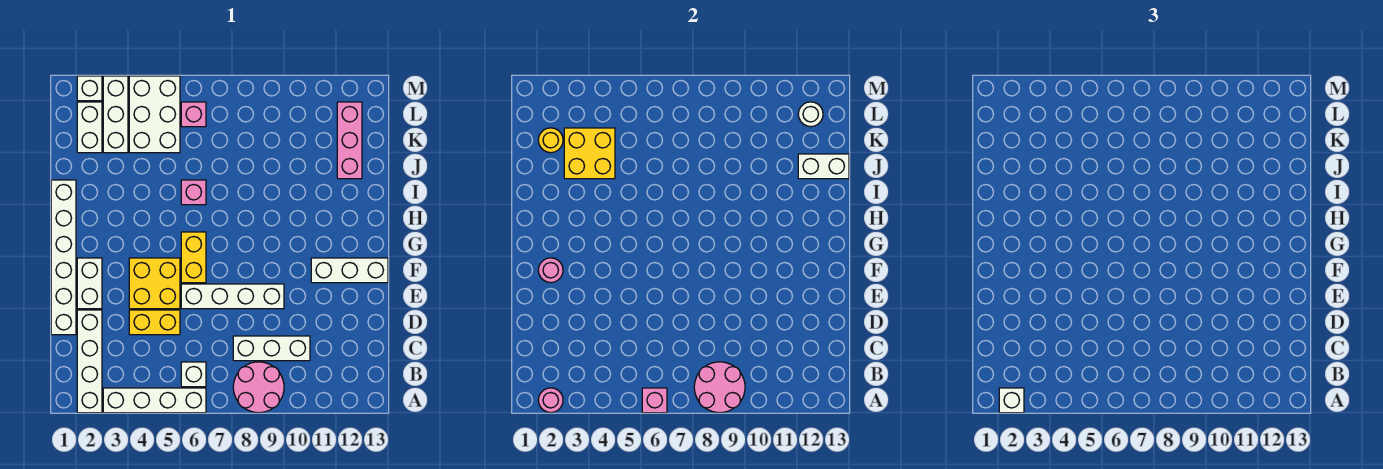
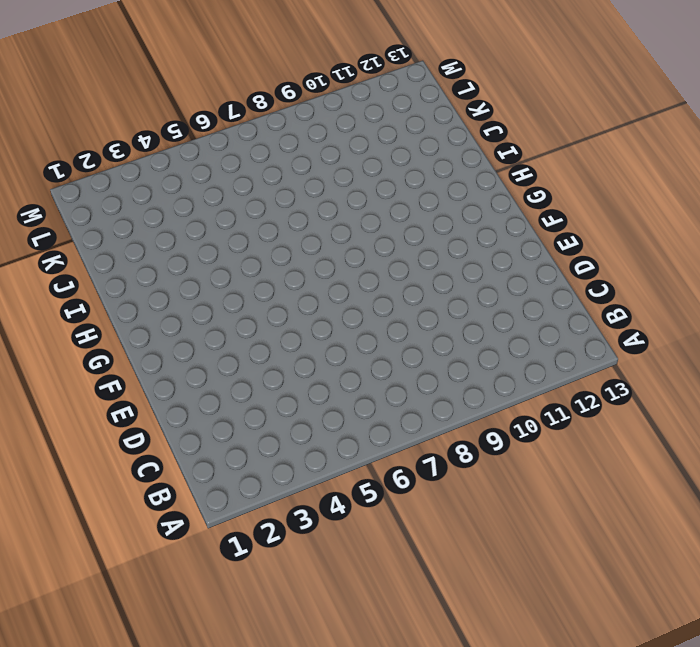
none -> white 1x4 brick [77,310,102,413]
none -> white 1x4 brick [103,388,206,413]
none -> pink 2x2 round brick [233,362,284,413]

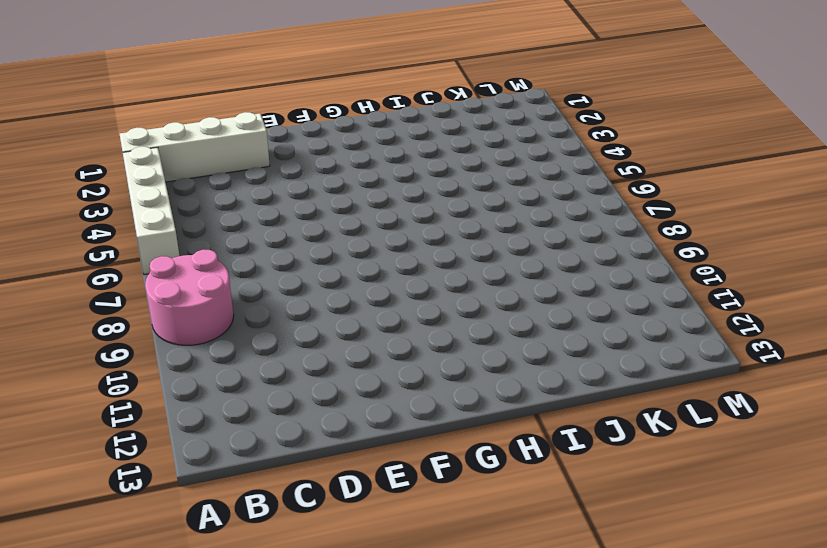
none -> white 1x1 brick [181,362,206,387]
none -> white 1x3 brick [233,336,310,361]
none -> white 1x6 brick [51,180,76,335]

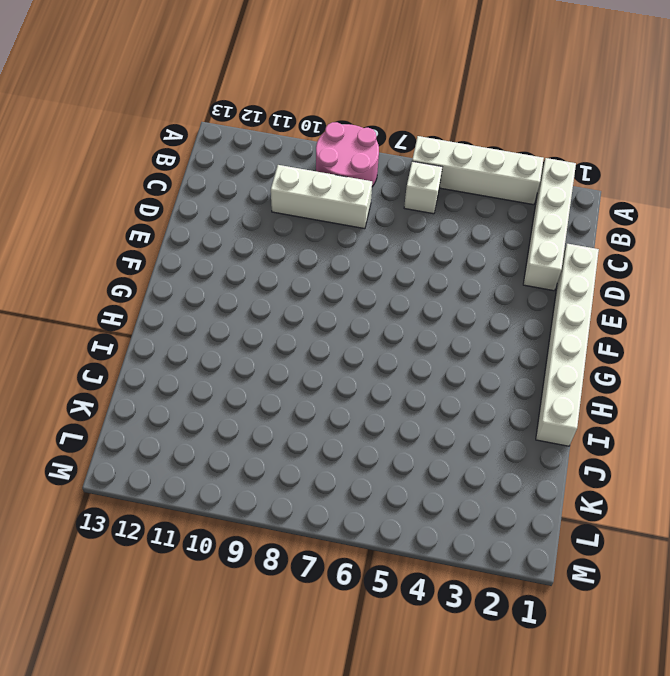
none -> yellow 1x2 brick [129,310,180,335]
none -> white 1x2 brick [77,258,102,309]
none -> yellow 2x2 brick [129,258,180,309]

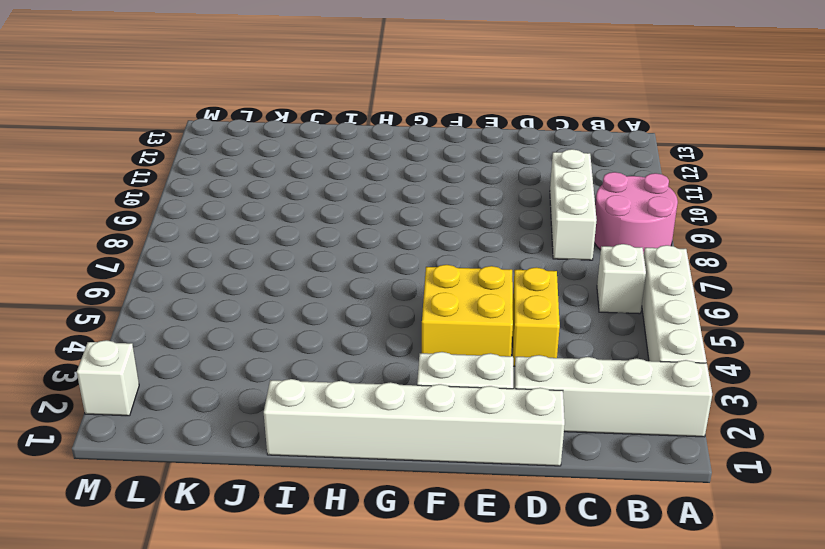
none -> white 1x4 brick [181,284,284,309]
none -> yellow 1x2 brick [181,232,206,283]
none -> white 1x3 brick [311,258,388,283]

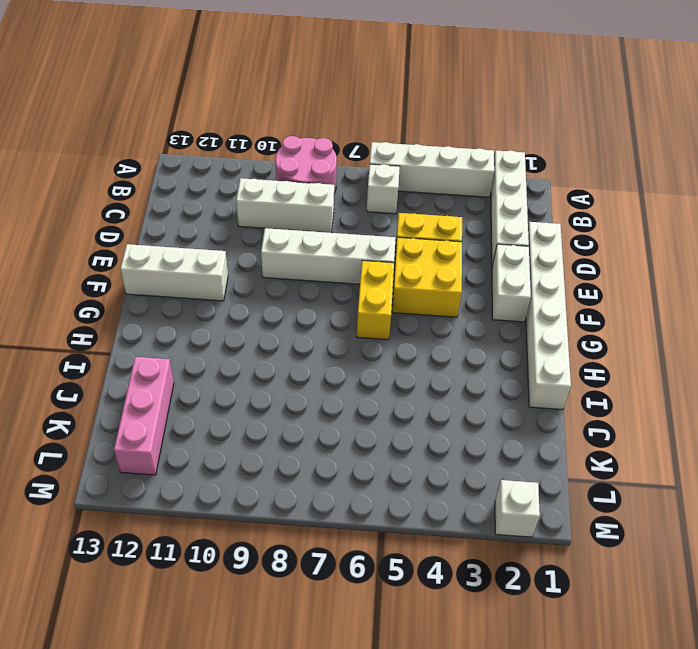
none -> pink 1x1 brick [181,180,206,205]
none -> white 1x2 brick [77,102,102,153]
none -> white 1x3 brick [103,76,128,153]

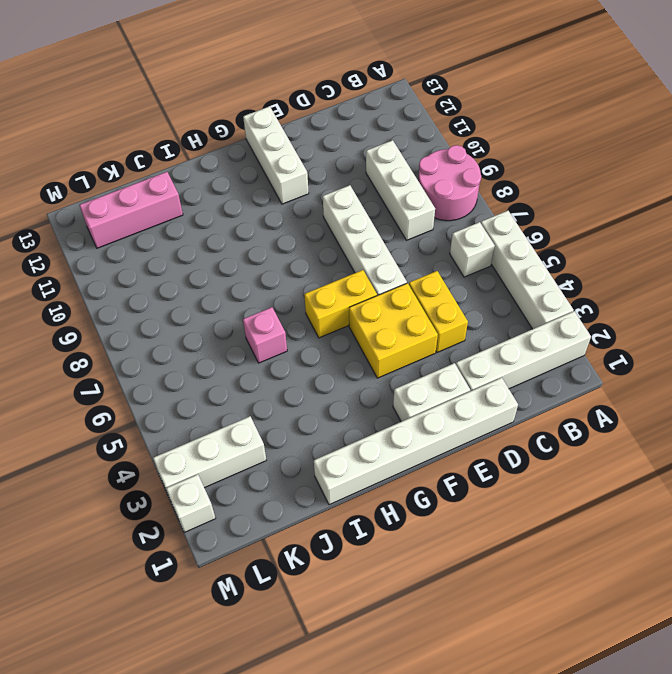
none -> white 1x2 brick [77,102,102,153]
none -> white 2x3 brick [129,76,180,153]
none -> pink 1x1 brick [181,102,206,127]

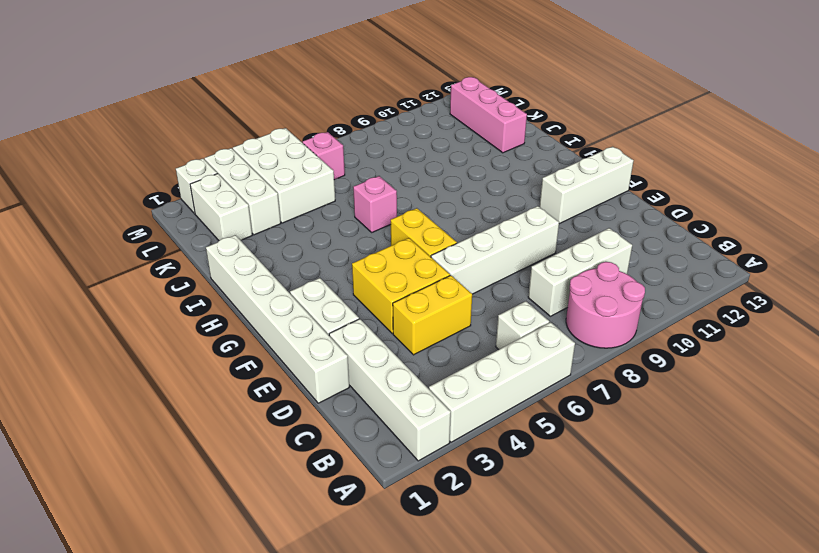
none -> pink 1x1 round brick [538,388,563,413]
none -> pink 1x1 brick [642,388,667,413]
none -> pink 2x2 round brick [694,362,745,413]

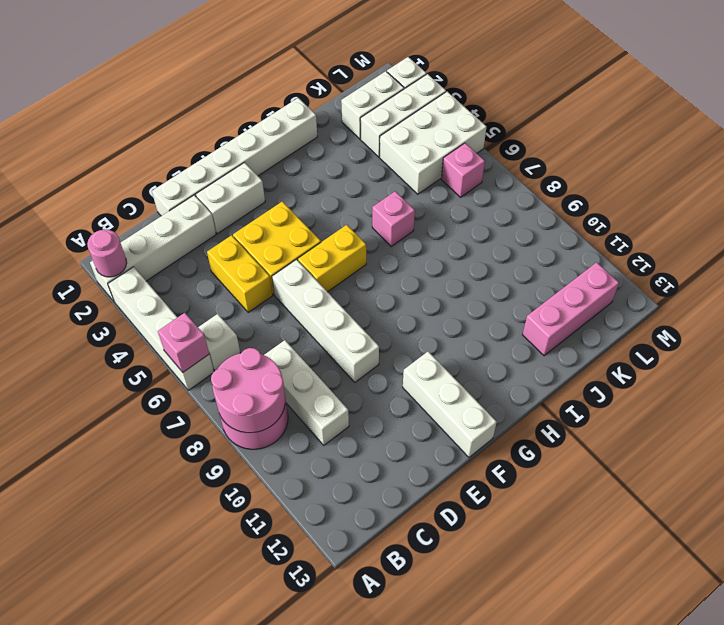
none -> pink 1x1 round brick [538,258,563,283]
none -> yellow 2x2 brick [564,128,615,179]
none -> white 1x2 brick [798,154,849,179]

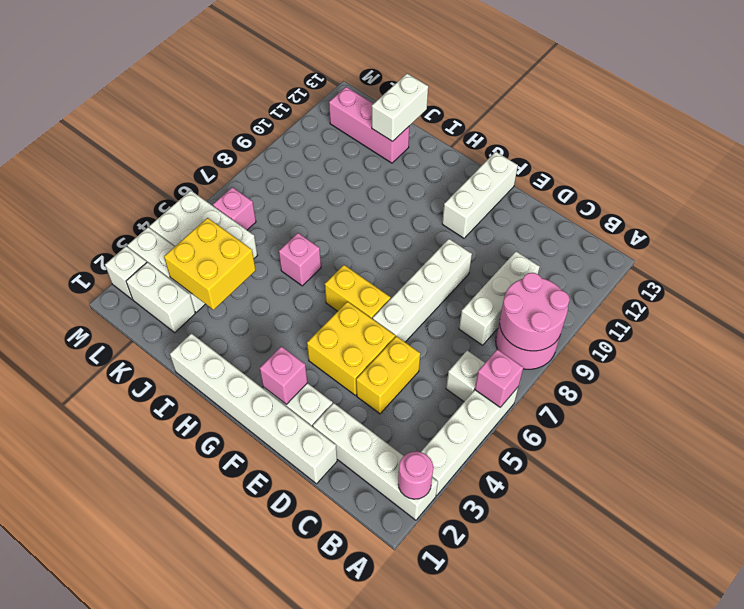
pink 1x1 brick [260,346,307,405] -> pink 1x1 round brick [538,258,563,283]
none -> yellow 1x1 round brick [538,128,563,153]
none -> white 1x1 round brick [798,102,823,127]
none -> white 1x1 brick [999,388,1024,413]

